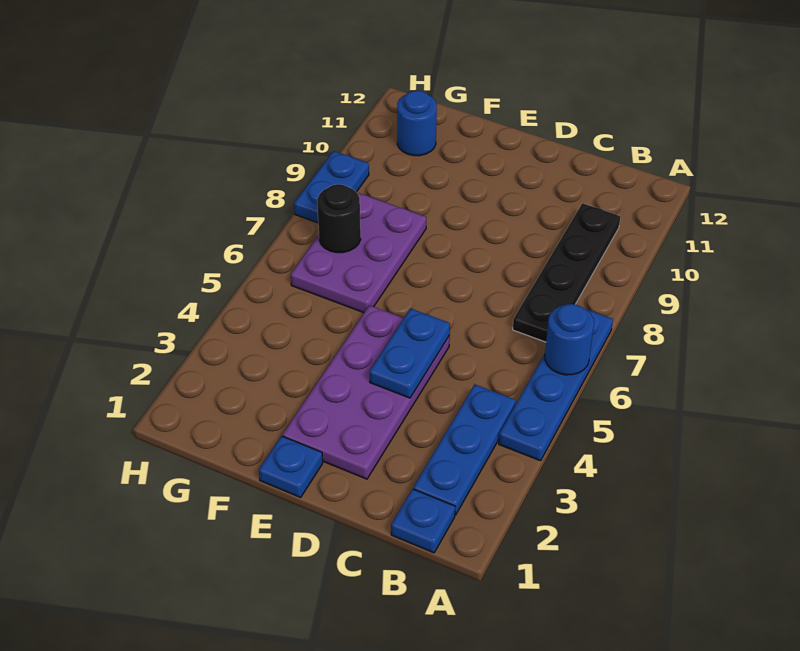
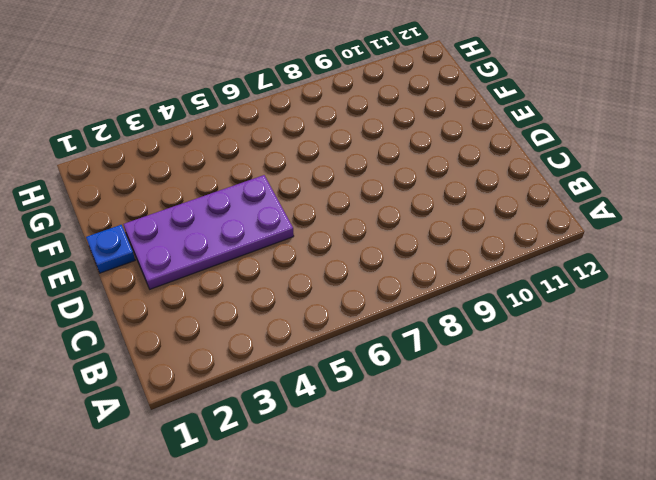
none -> blue 1x4 plate [499,310,613,461]
none -> blue 1x1 plate [391,489,455,553]
none -> blue 1x3 plate [413,384,516,515]

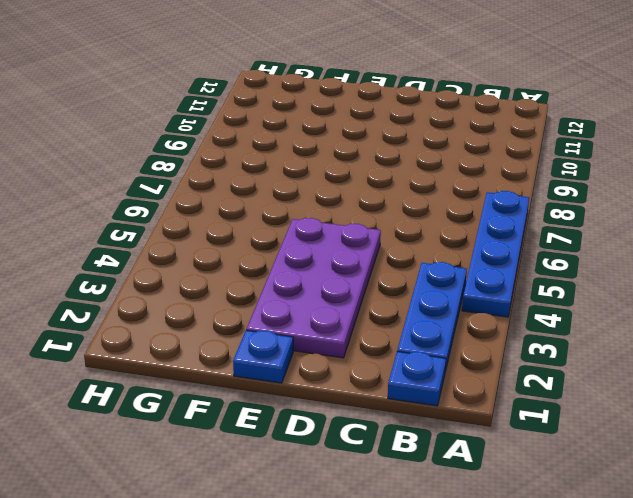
none -> black 1x4 plate [513,203,620,342]
none -> purple 2x3 plate [291,193,426,313]
none -> blue 1x1 round brick [397,90,437,156]

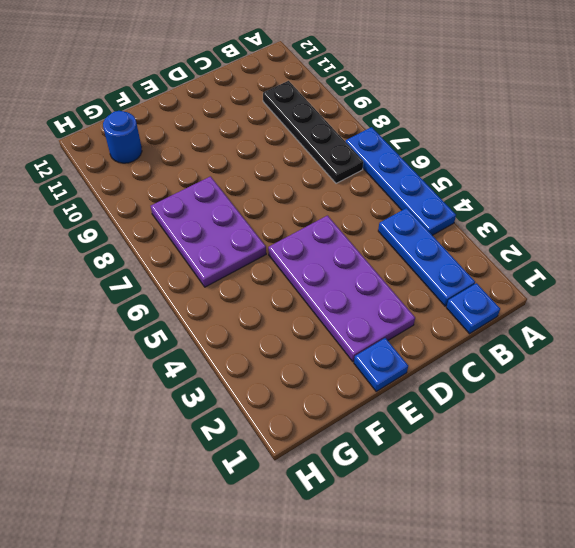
none -> blue 1x2 plate [294,151,369,223]
none -> blue 1x1 round brick [545,304,594,375]
none -> blue 1x2 plate [369,308,450,398]

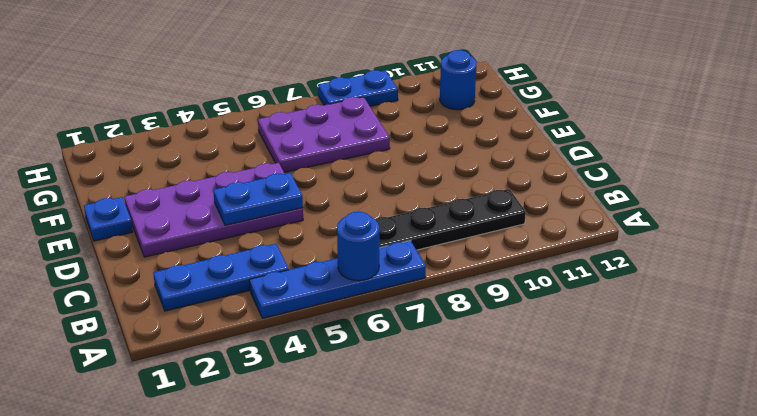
none -> blue 1x1 plate [391,489,455,553]
none -> black 1x1 round brick [317,184,361,253]

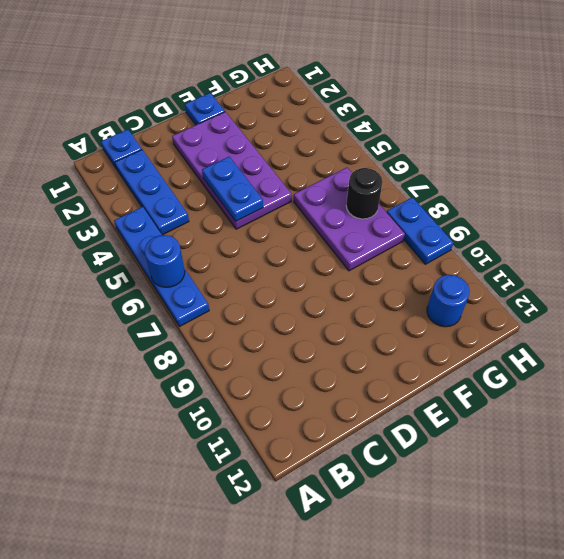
none -> black 1x4 plate [513,203,620,342]

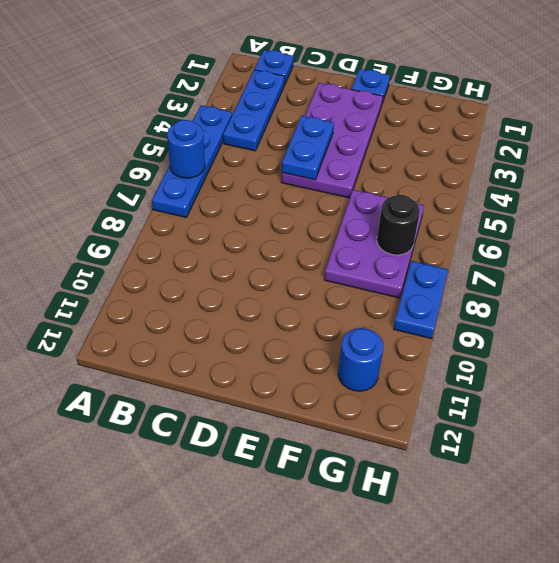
none -> black 1x4 plate [513,203,620,342]

